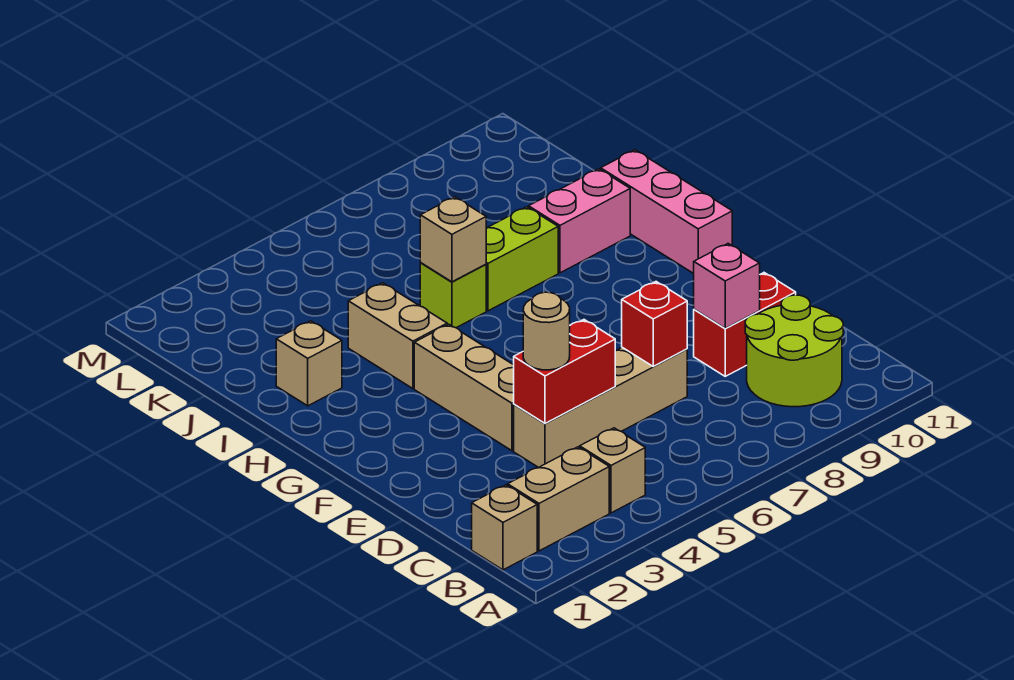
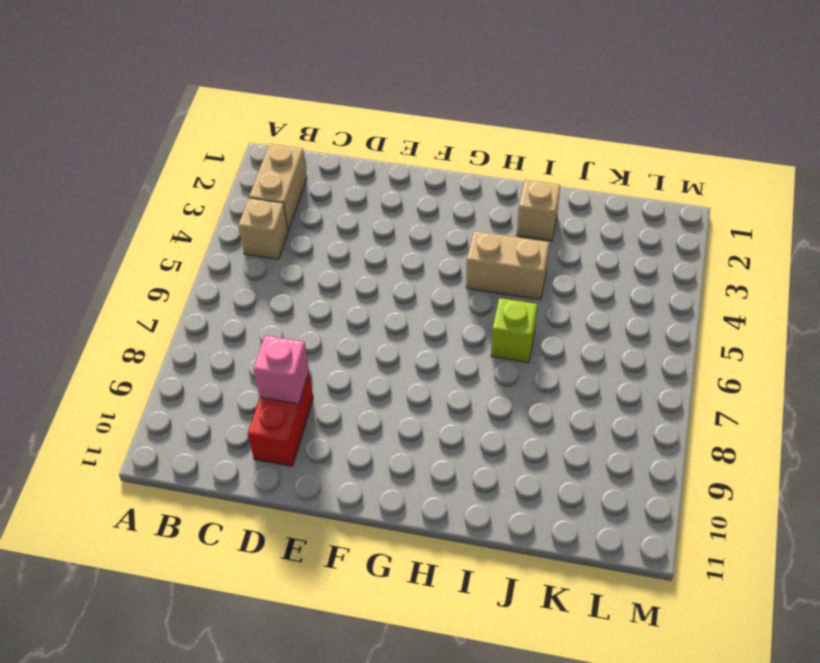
none -> tan 1x1 brick [472,485,537,570]
none -> lime 2x2 round brick [745,295,843,407]
none -> tan 1x4 brick [514,347,687,468]

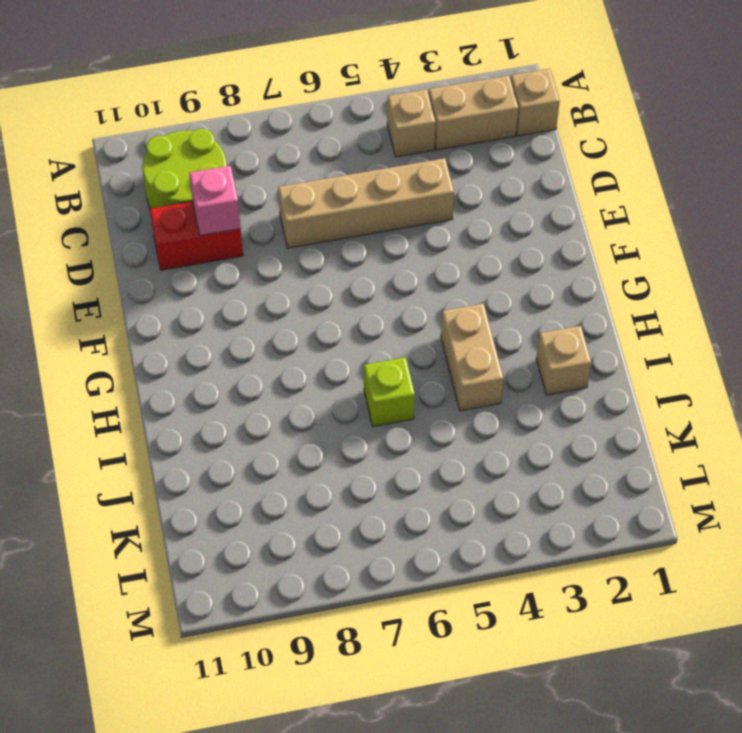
none -> tan 1x3 brick [414,324,514,451]
none -> pink 1x3 brick [601,150,732,274]
none -> lime 1x2 brick [486,207,558,311]

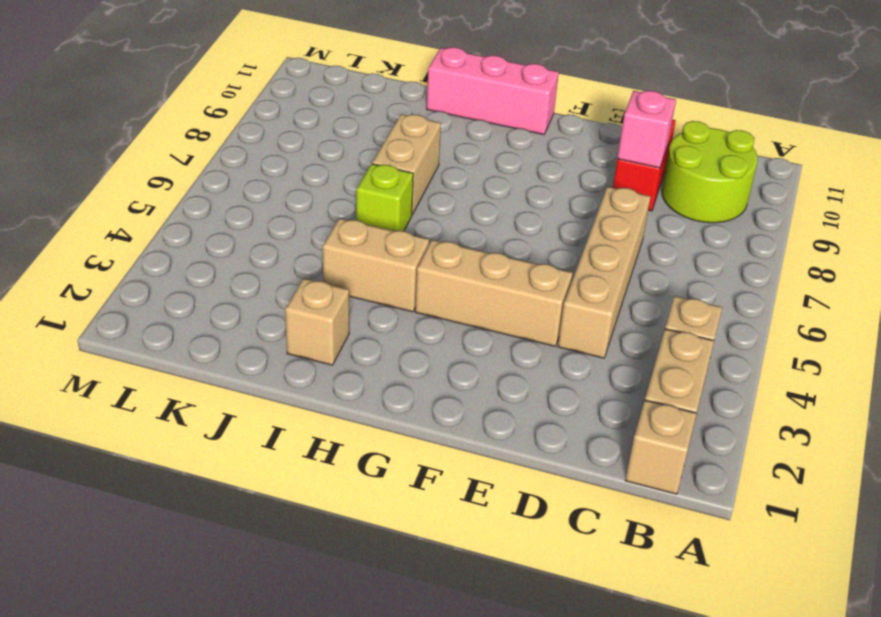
tan 1x2 brick [372,114,441,215] -> lime 1x2 brick [486,207,558,311]
none -> pink 1x2 brick [529,169,630,273]
none -> red 1x2 brick [514,320,615,423]
none -> red 1x1 brick [622,282,687,366]

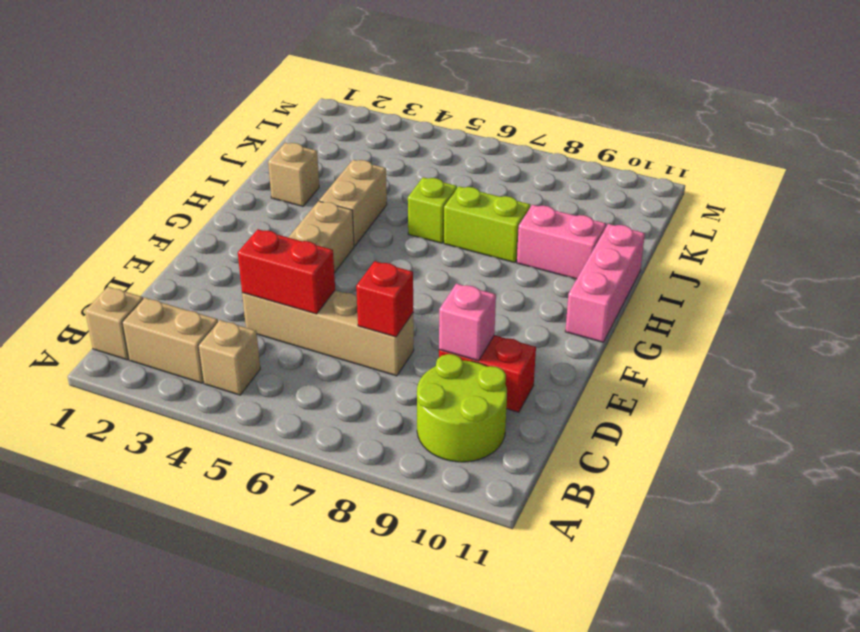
none -> tan 1x1 brick [420,197,486,282]
none -> tan 1x1 round brick [523,292,570,370]

